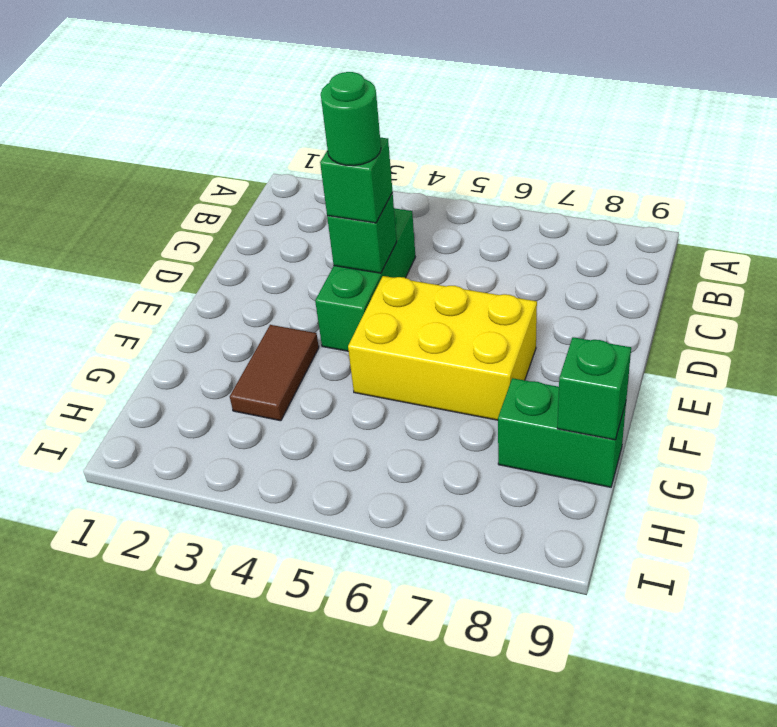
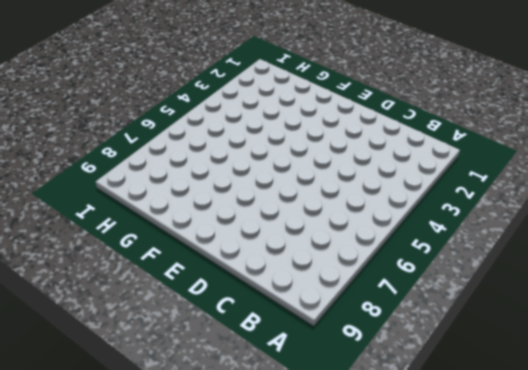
none -> green 1x3 brick [315,208,415,351]
none -> yellow 2x3 brick [348,276,537,420]

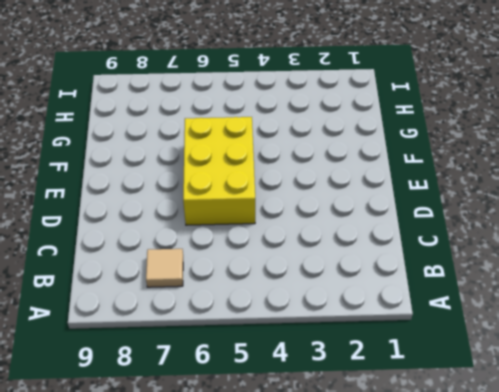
tan 1x1 tile [146,249,183,287] -> none
yellow 2x3 brick [183,117,255,225] -> yellow 2x3 brick turned to [348,276,537,420]
none -> green 1x3 brick [315,208,415,351]
none -> brown 1x2 tile [230,325,319,421]

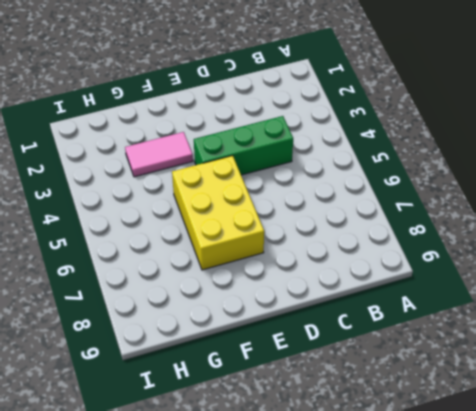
pink 1x2 tile [125,132,193,177] -> brown 1x2 tile [230,325,319,421]
none -> green 1x2 brick [498,378,626,487]
none -> green 1x1 brick [327,193,397,273]

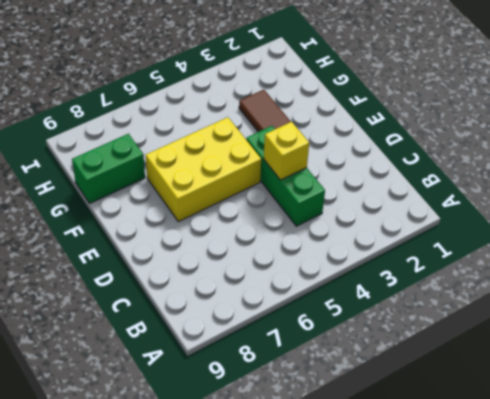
yellow 1x1 brick [264,122,309,180] -> green 1x1 brick [327,193,397,273]
none -> green 1x1 brick [557,337,631,440]
none -> green 1x1 brick [320,137,393,223]

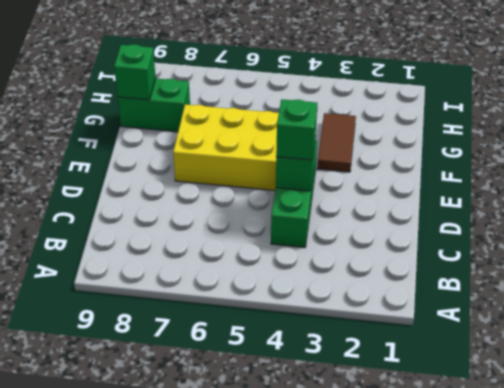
none -> green 1x1 round brick [321,72,381,166]

